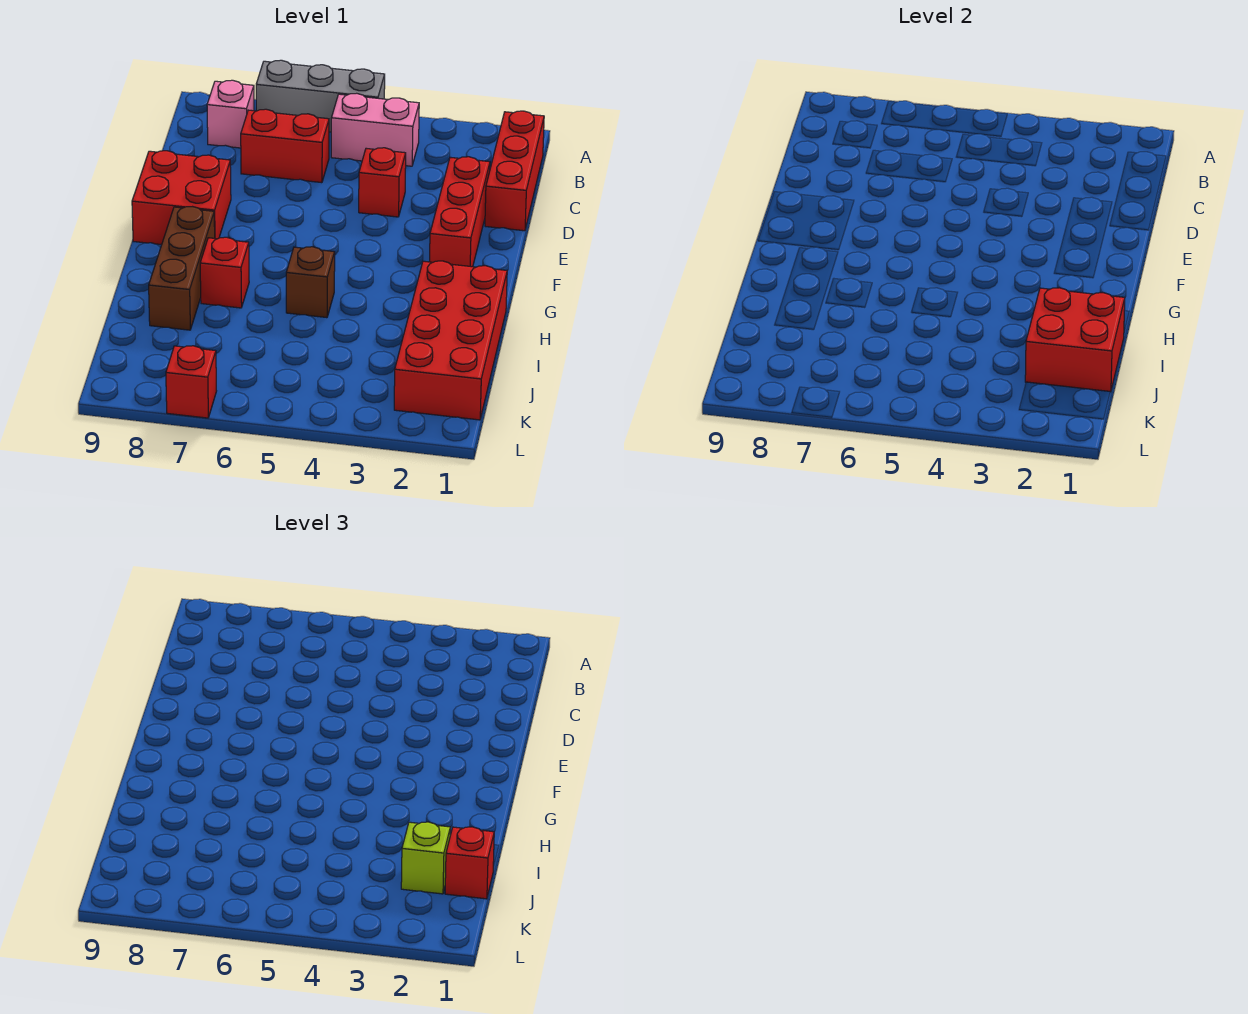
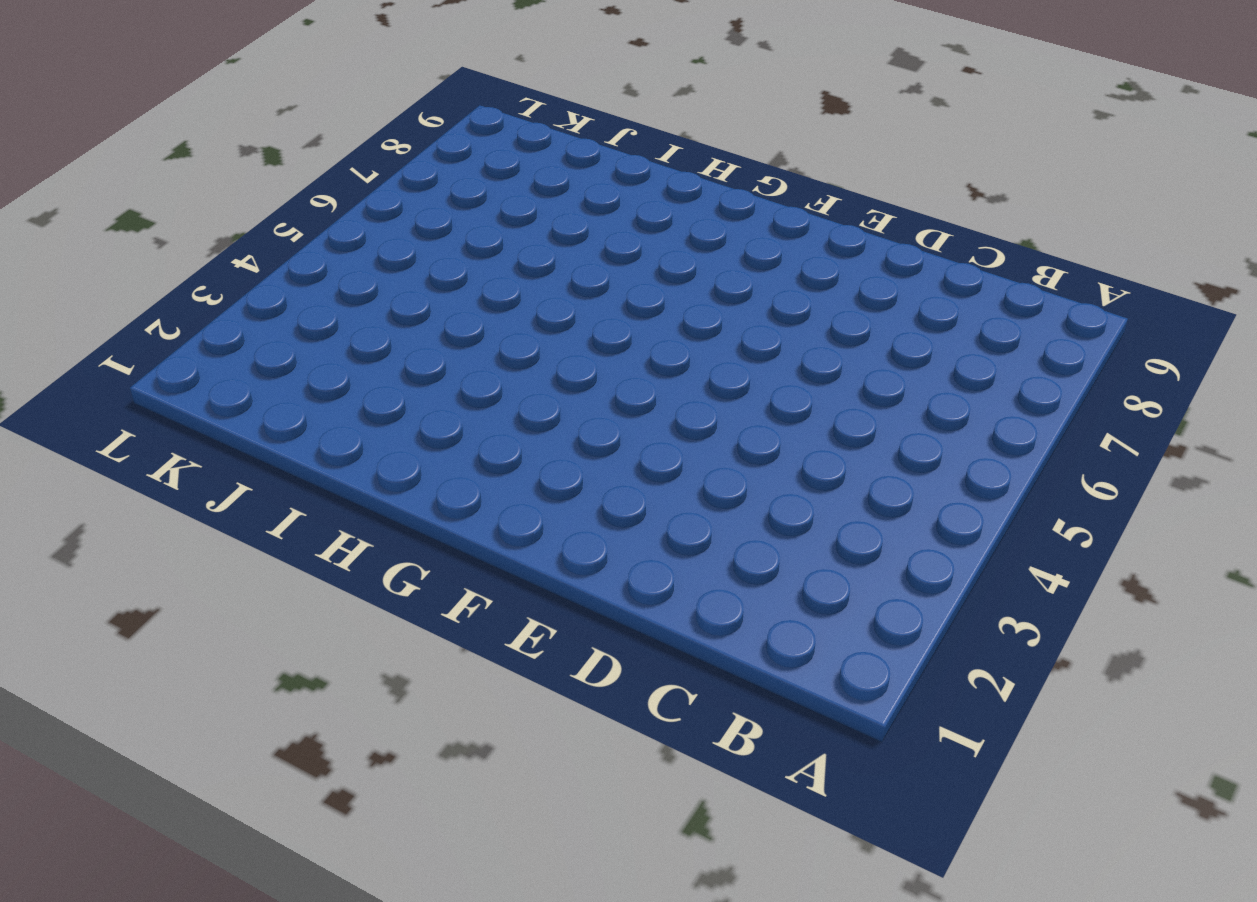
none -> grey 1x3 brick [256,60,385,132]
none -> red 1x3 brick [485,111,544,231]
none -> pink 1x2 brick [331,93,419,166]

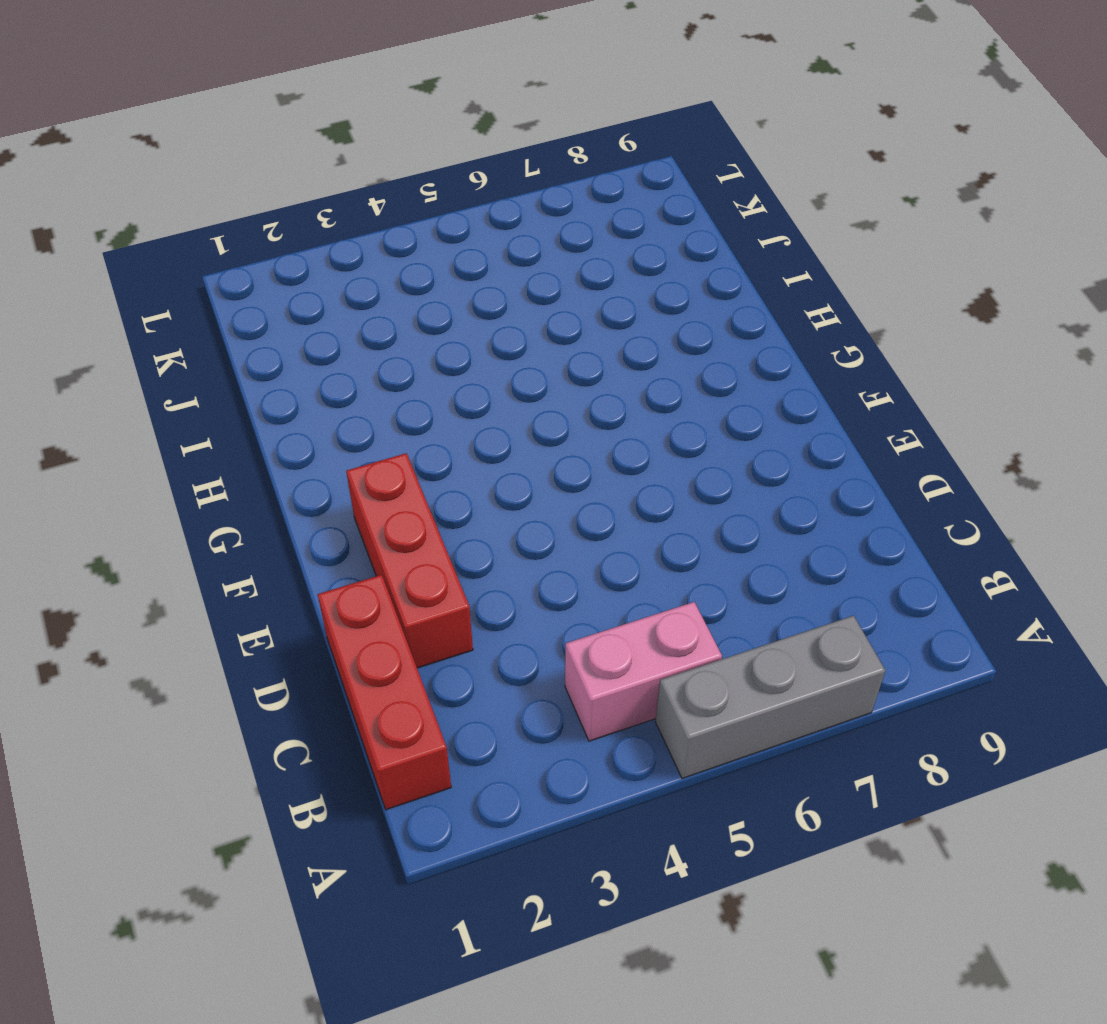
none -> pink 1x1 brick [207,80,254,148]
none -> red 1x2 brick [241,109,329,183]
none -> red 1x1 brick [359,148,406,217]

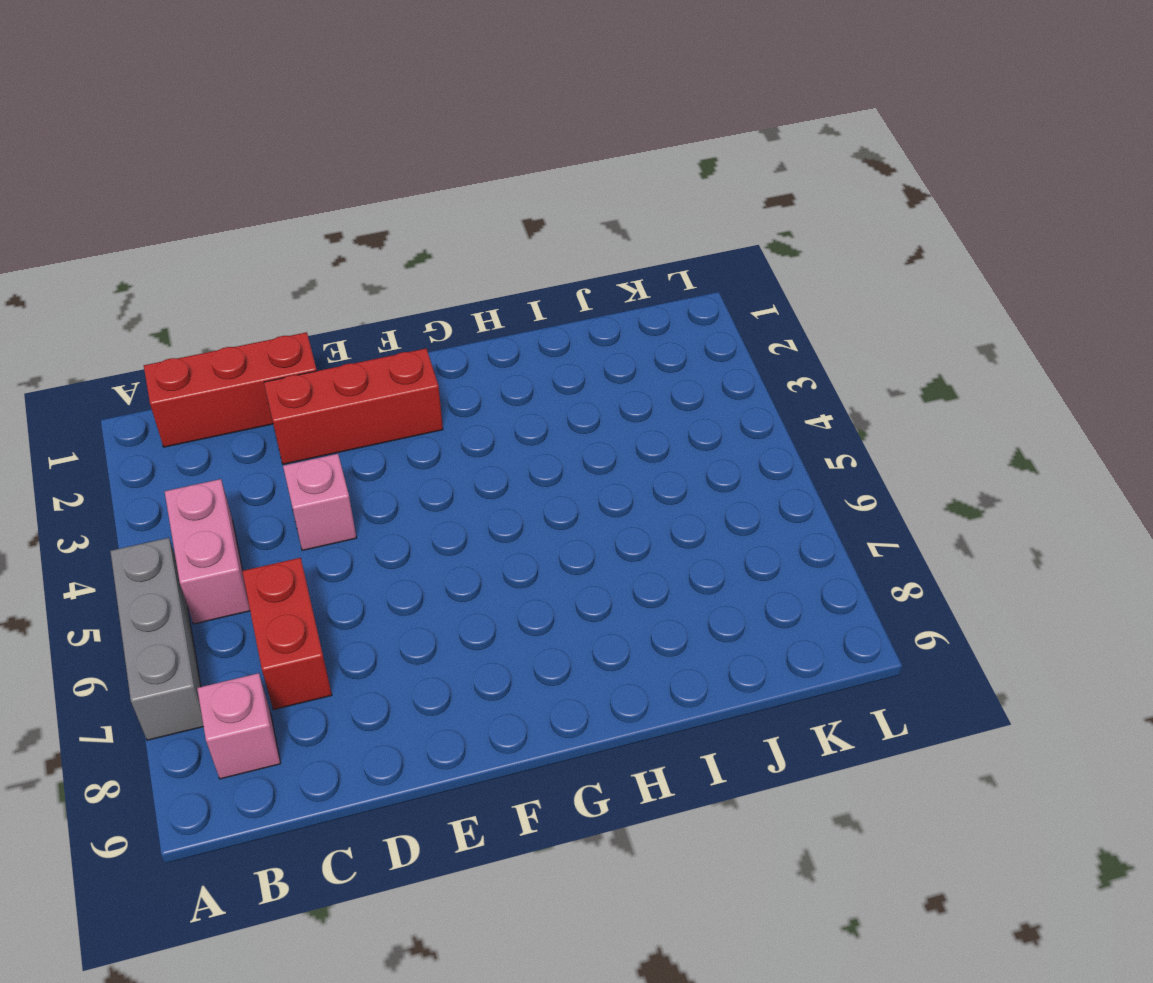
pink 1x1 brick [283,454,356,551] -> red 1x1 brick [359,148,406,217]
none -> red 2x2 brick [132,151,231,245]
none -> brown 1x3 brick [149,207,215,330]
none -> red 2x4 brick [394,261,507,420]

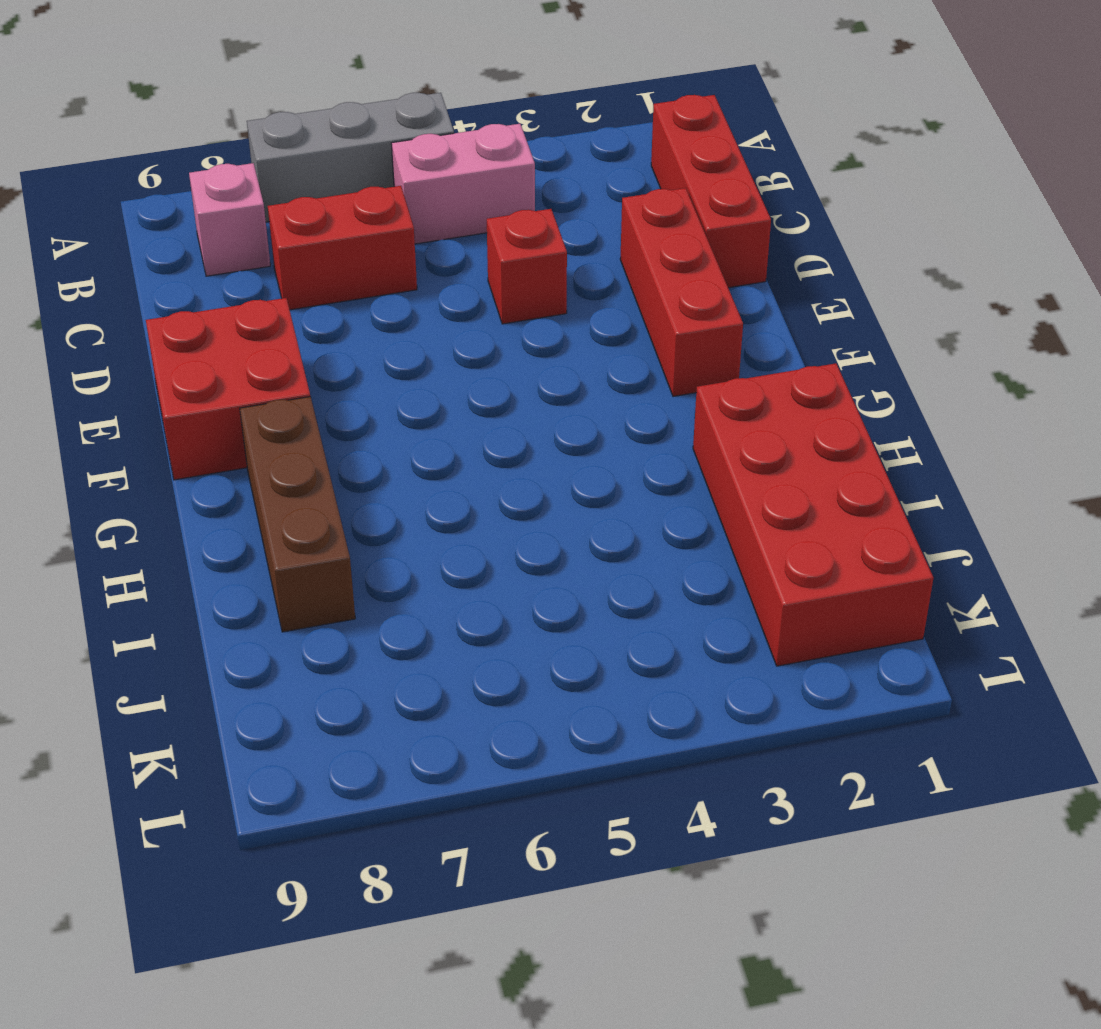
none -> brown 1x1 brick [286,247,335,318]
none -> red 1x1 brick [200,237,249,308]
none -> red 1x1 brick [166,346,216,418]

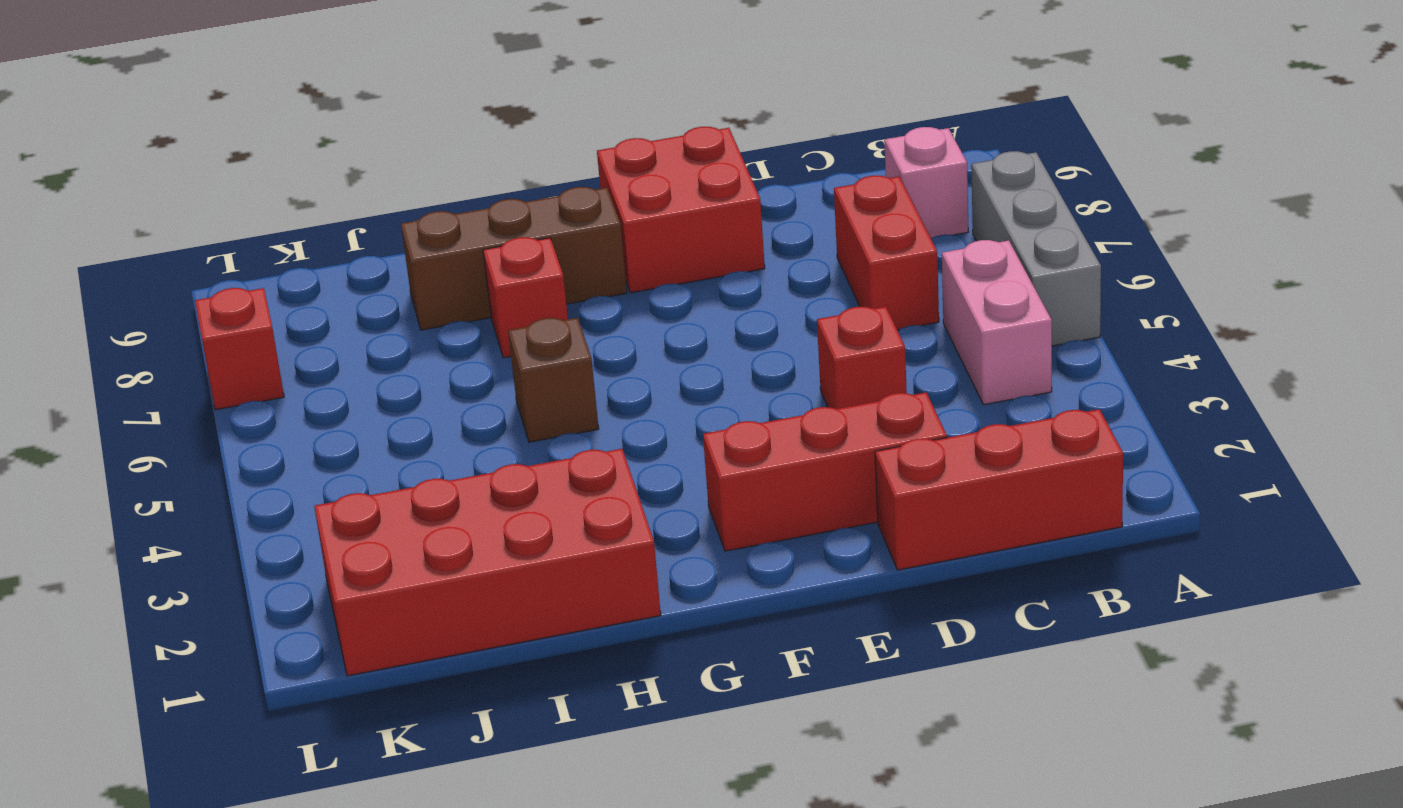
none -> red 2x2 brick [1025,288,1125,392]
none -> red 1x1 brick [445,827,494,899]
none -> lime 1x1 brick [401,822,450,894]

